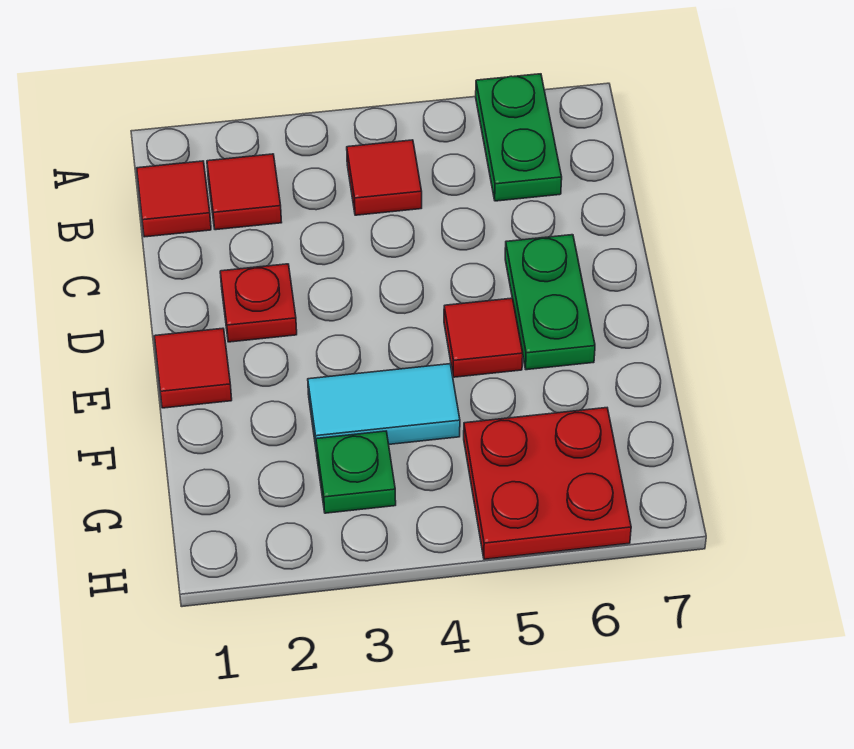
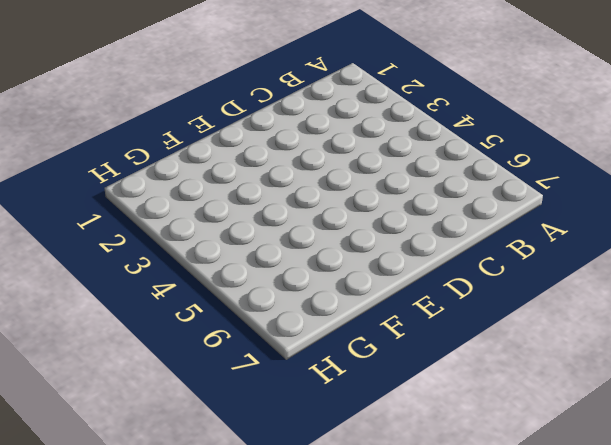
none -> green 1x2 plate [476,74,562,201]
none -> red 1x1 tile [137,161,211,237]

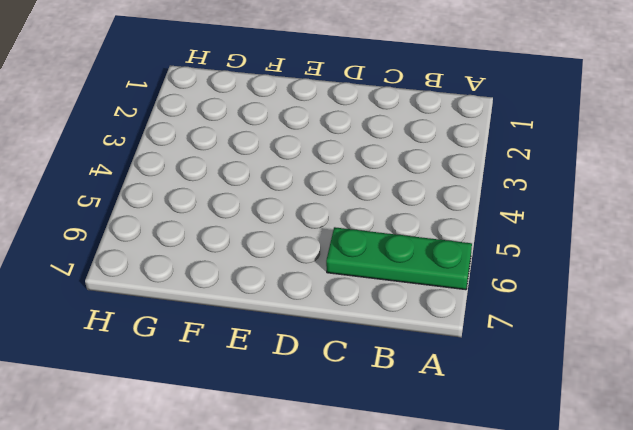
green 1x3 plate [326,227,472,290] -> green 1x2 plate [476,74,562,201]
none -> red 1x1 tile [137,161,211,237]
none -> red 1x1 tile [207,154,282,230]

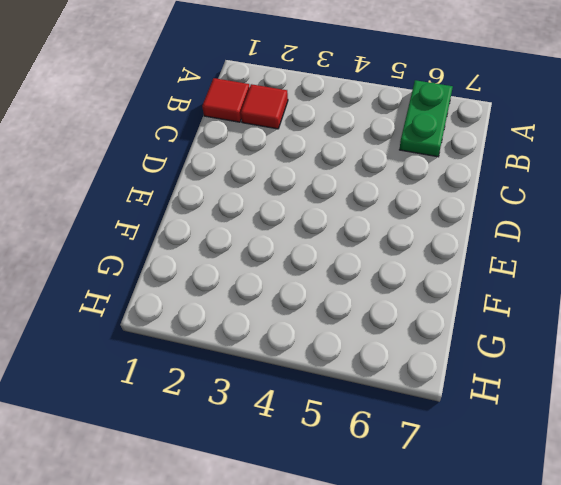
none -> red 1x1 tile [347,140,422,215]
none -> red 1x1 plate [220,264,297,342]

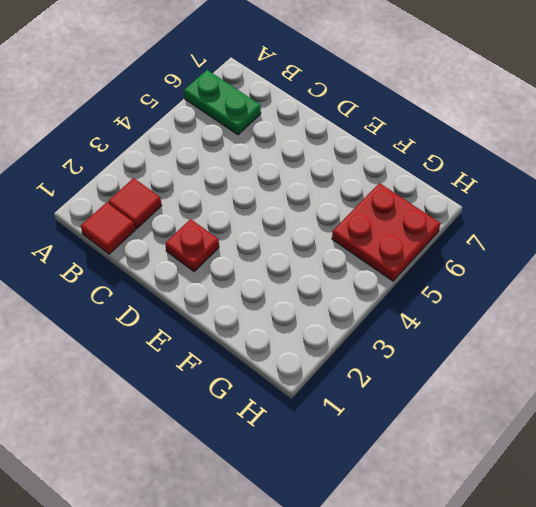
none -> red 1x1 tile [347,140,422,215]
none -> green 1x2 plate [505,235,595,370]

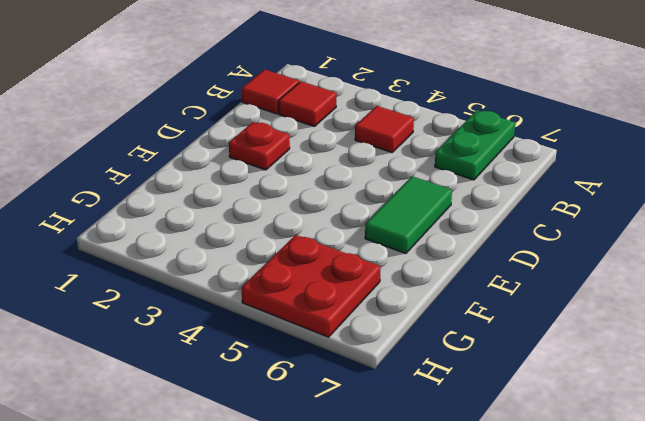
green 1x2 tile [365,176,452,254] -> green 1x2 plate [505,235,595,370]
none -> red 1x1 tile [155,328,232,408]
none -> red 1x1 tile [444,298,523,377]

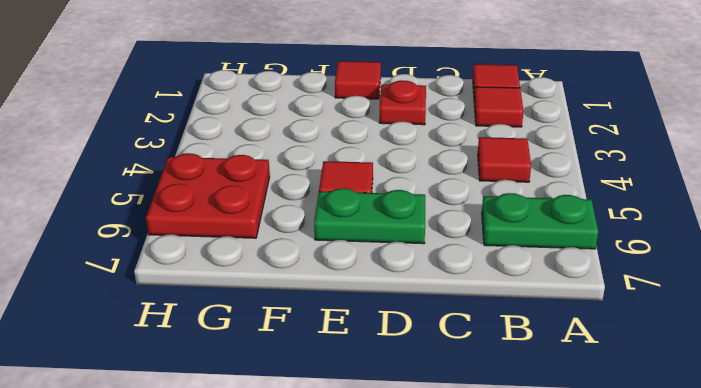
none -> cyan 1x2 tile [308,364,460,452]
none -> green 1x1 plate [316,431,396,513]

